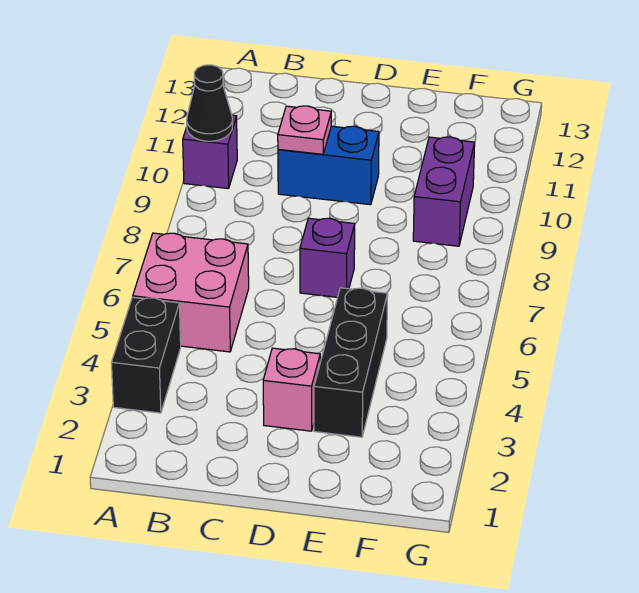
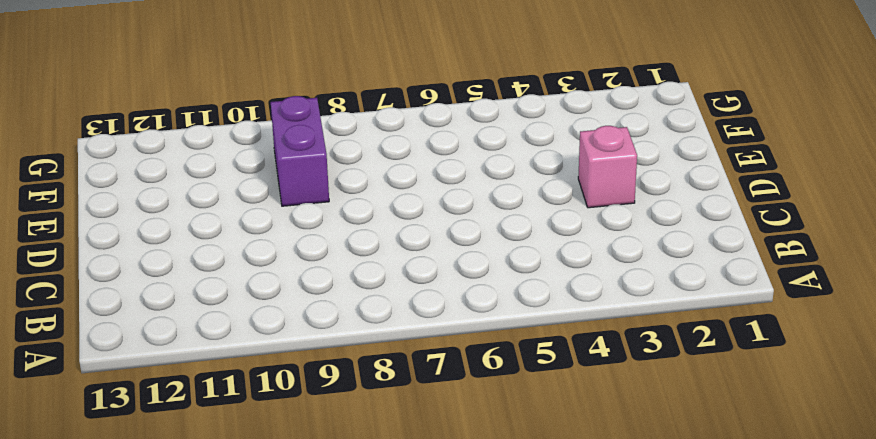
purple 1x2 brick [271,96,329,206] -> purple 1x2 brick turned to [413,137,475,246]
none -> black 1x2 brick [111,297,181,413]
none -> pink 2x2 brick [133,233,249,352]

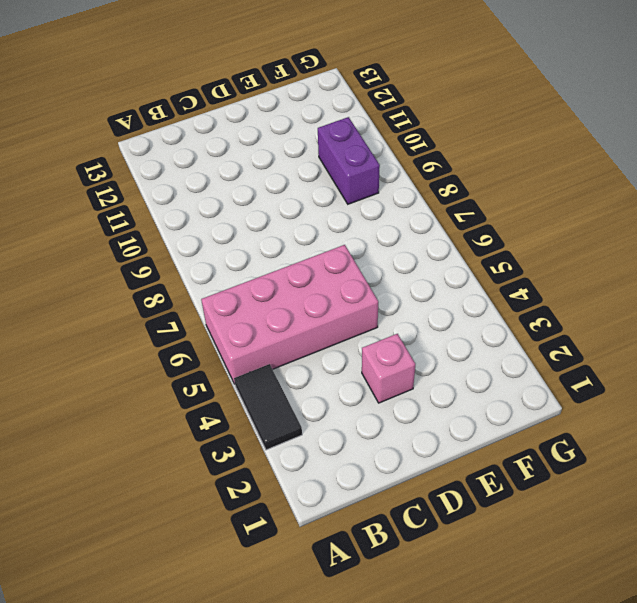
black 1x2 tile [234,364,302,450] -> black 1x2 brick [111,297,181,413]
pink 2x4 brick [201,245,378,384] -> pink 2x2 brick [133,233,249,352]
none -> purple 1x1 brick [183,115,237,189]
none -> blue 1x2 brick [278,126,379,205]

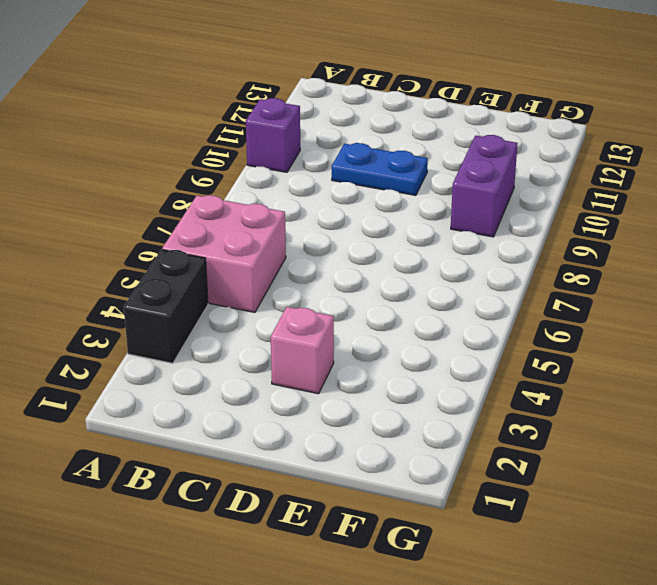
blue 1x2 plate [332,143,428,195] -> blue 1x2 brick [278,126,379,205]
none -> purple 1x1 brick [300,218,355,297]
none -> black 1x3 brick [314,288,388,437]

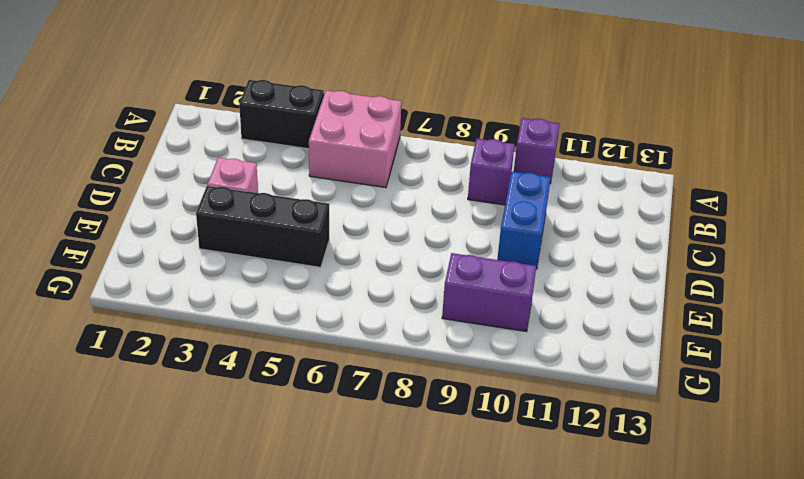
purple 1x1 brick [468,139,515,205] -> purple 1x1 brick moved to [300,218,355,297]
none -> black 1x1 cone [187,65,233,141]
none -> pink 1x1 plate [278,106,331,154]

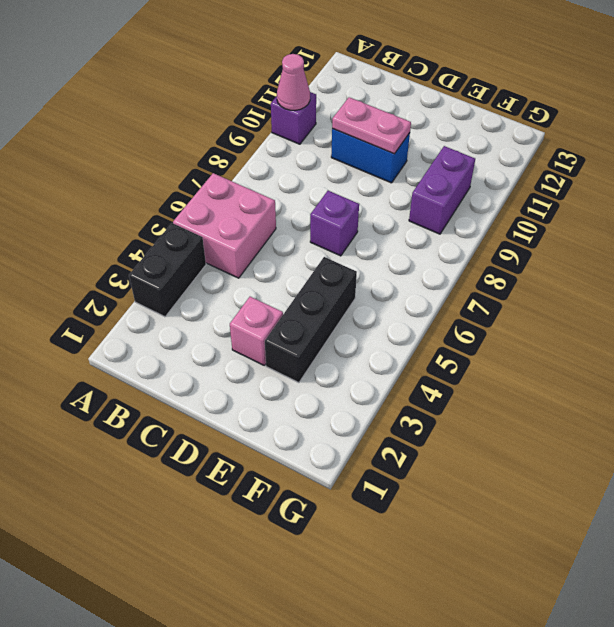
pink 1x1 cone [277,54,310,110] -> black 1x1 cone [187,65,233,141]
pink 1x2 plate [332,97,411,154] -> pink 1x1 plate [278,106,331,154]

